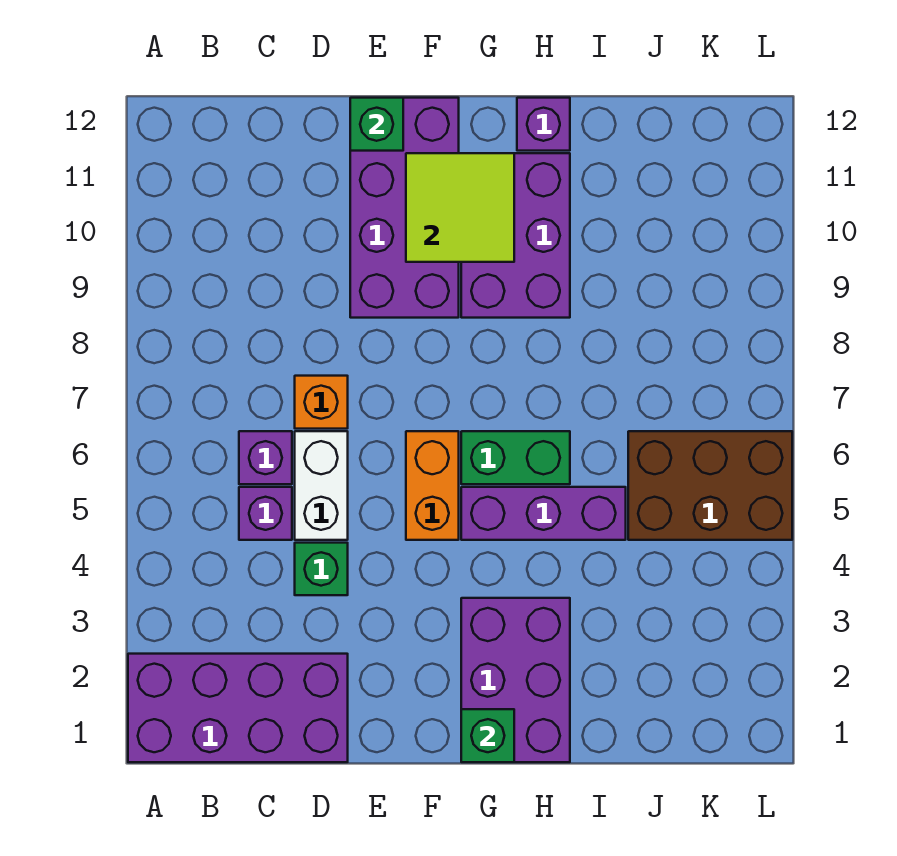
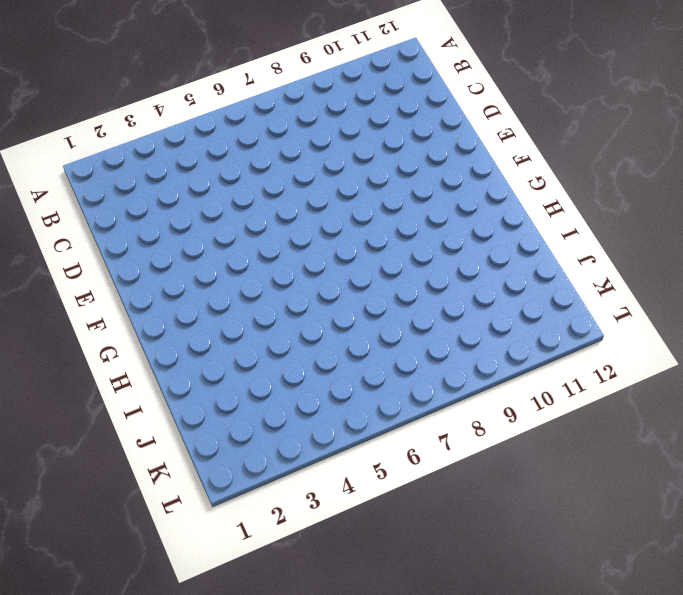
none -> purple 2x4 brick [128,654,348,762]
none -> purple 1x1 brick [239,487,292,540]
none -> purple 1x1 brick [239,431,292,484]

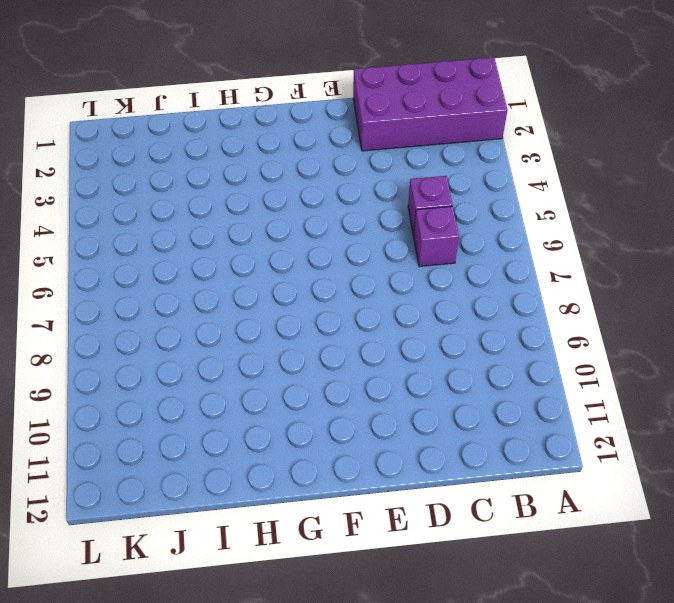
none -> green 1x1 brick [295,543,348,595]
none -> white 1x2 brick [295,431,348,540]
none -> orange 1x1 brick [295,376,348,429]

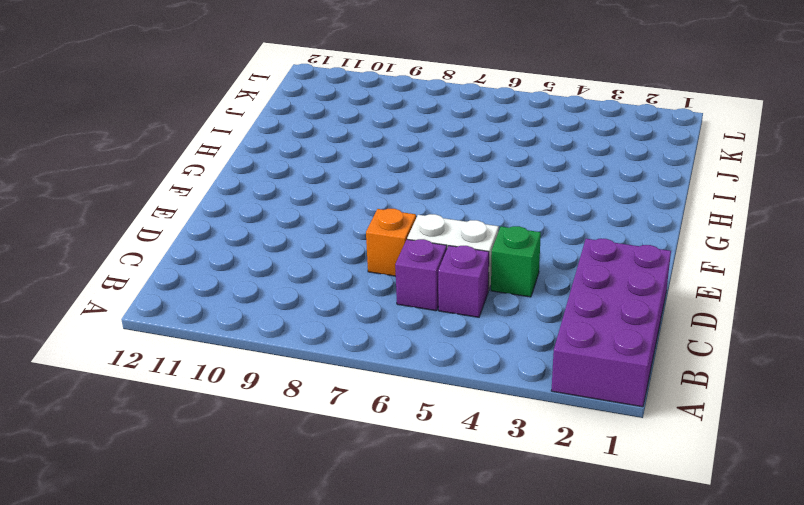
none -> purple 2x4 brick [350,98,459,318]
none -> orange 1x2 brick [406,431,459,540]
none -> purple 2x3 brick [461,598,570,762]

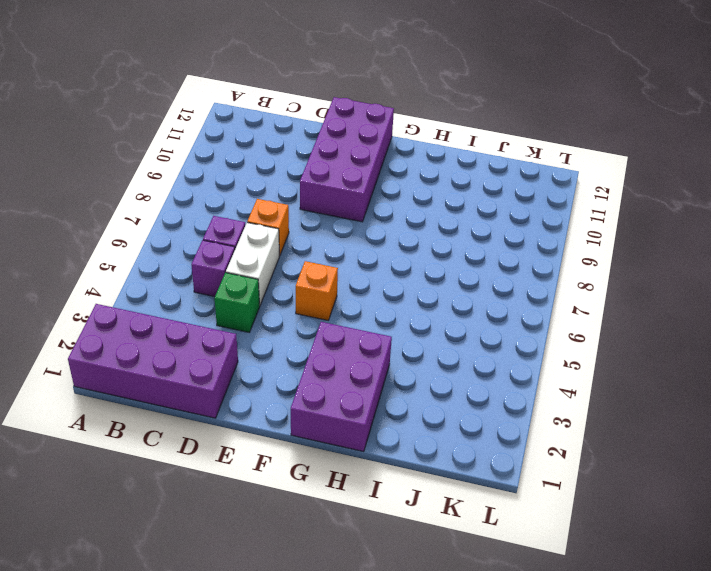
orange 1x1 brick [296,261,338,320] -> orange 1x2 brick [406,431,459,540]
none -> purple 1x3 brick [461,487,626,540]
none -> green 1x2 brick [461,431,570,484]
none -> purple 2x3 brick [461,153,570,318]

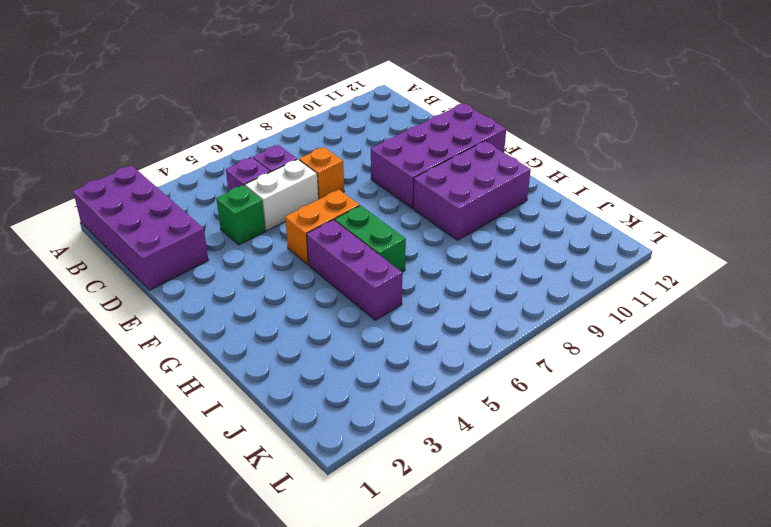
none -> purple 2x3 brick [461,598,570,762]
none -> purple 1x1 brick [517,98,570,151]
none -> brown 2x3 brick [628,431,792,540]

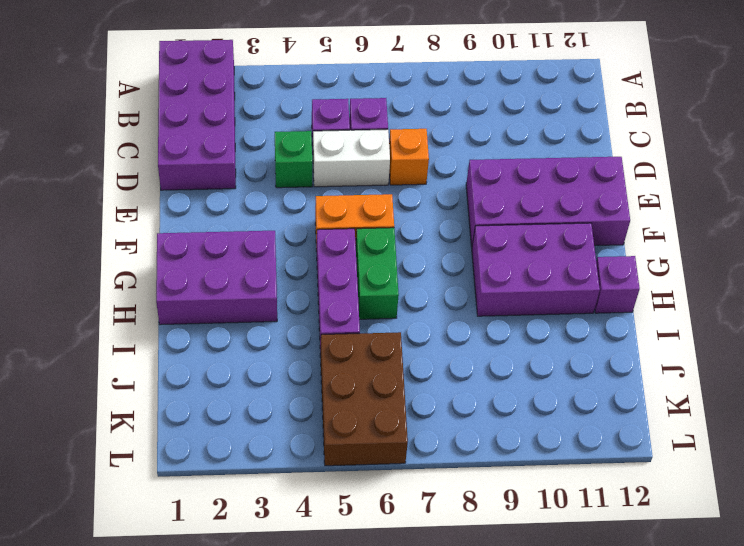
none -> green 1x1 brick [350,98,403,151]
none -> lime 2x2 tile [406,153,514,262]
none -> green 1x1 brick [461,709,514,762]

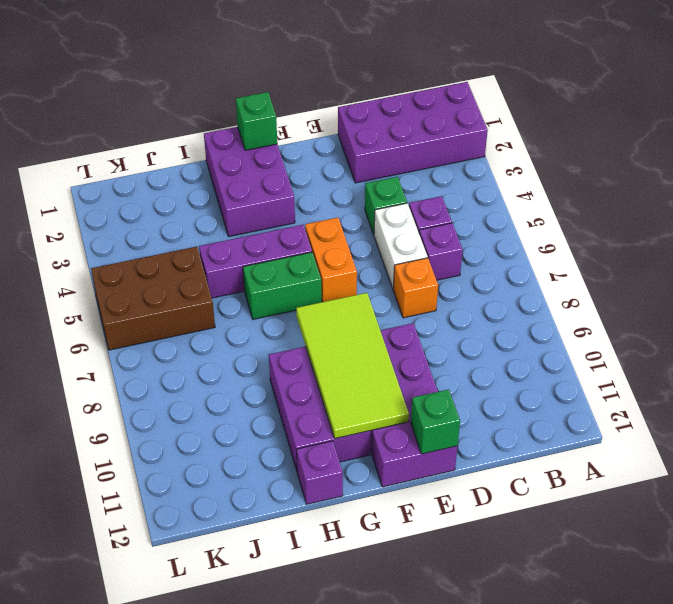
lime 2x4 tile [296,293,409,439] -> lime 2x2 tile [406,153,514,262]

